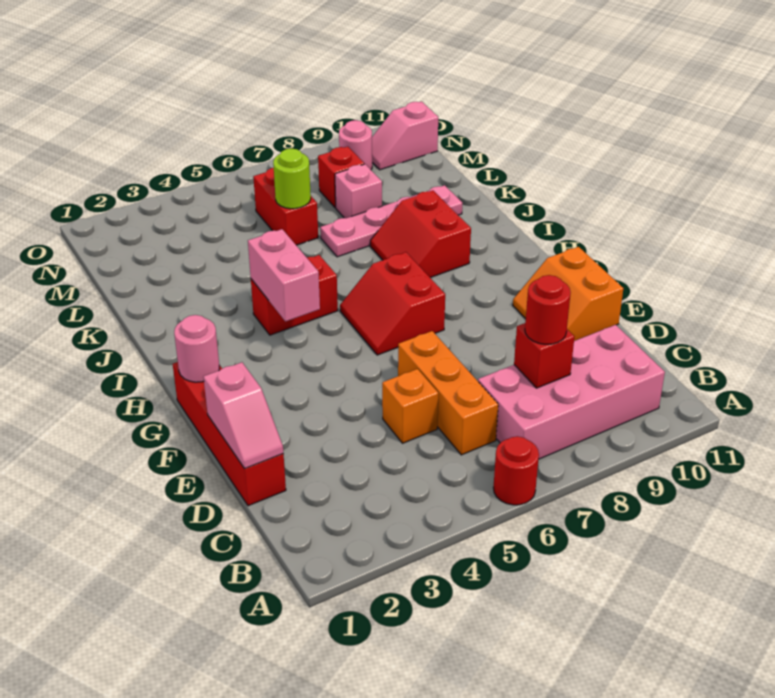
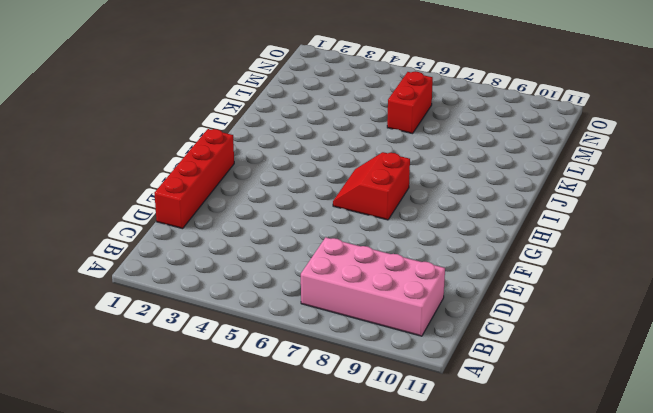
none -> red 1x1 round brick [493,436,539,505]
none -> orange 1x3 brick [398,331,498,455]
none -> orange 1x1 brick [382,369,438,443]

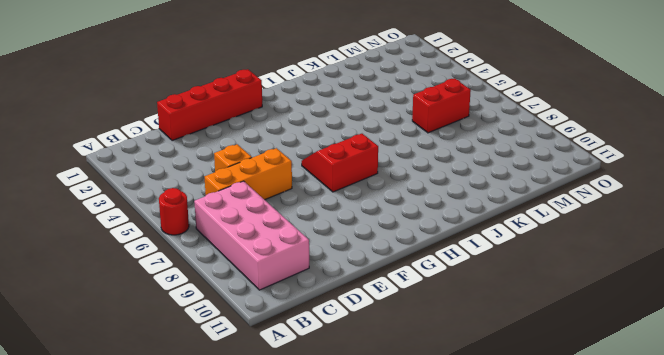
none -> orange 2x2 slope [513,247,623,341]
none -> red 1x2 brick [251,255,338,335]
none -> red 2x2 slope [370,190,471,278]

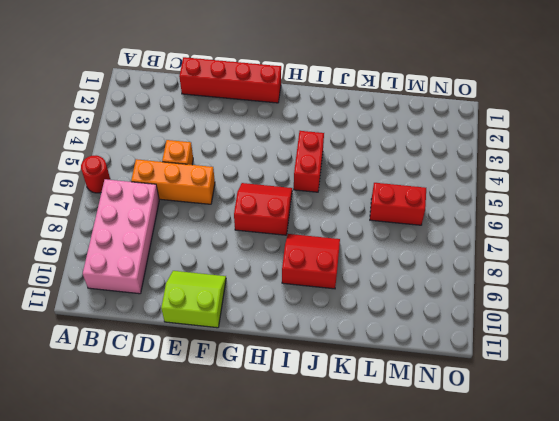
lime 2x2 slope [161,271,226,328] -> orange 2x2 slope [513,247,623,341]
none -> pink 1x4 plate [320,185,462,257]
none -> pink 1x1 brick [335,164,382,218]
none -> red 1x1 brick [318,147,364,208]

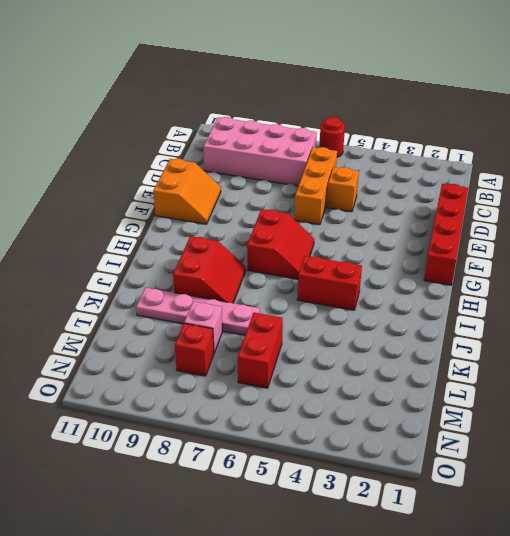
none -> pink 1x1 round brick [339,120,372,170]
none -> pink 1x2 slope [372,102,438,170]
none -> red 1x1 brick [514,323,574,388]

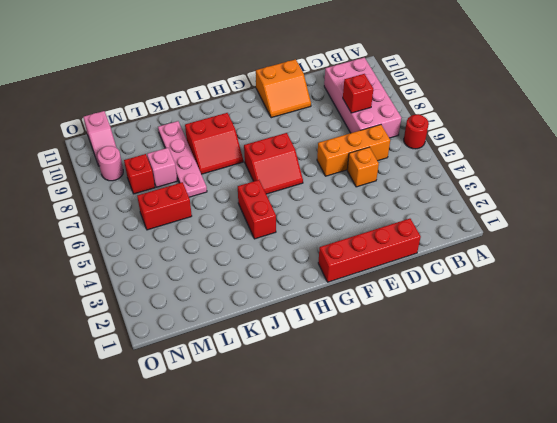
none -> pink 1x2 slope [203,362,283,468]
none -> pink 1x1 round brick [174,315,219,382]
none -> pink 1x2 brick [248,229,320,321]

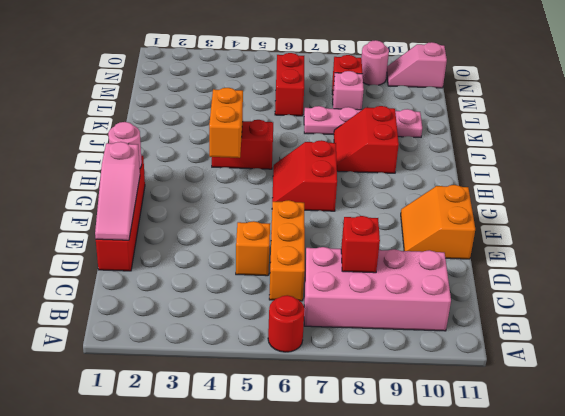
pink 1x3 slope [95,142,140,240] -> pink 1x2 slope [203,362,283,468]
orange 1x2 brick [209,88,243,158] -> pink 1x2 brick [248,229,320,321]
none -> lime 1x1 round brick [273,149,311,209]
none -> red 1x1 round brick [525,275,571,344]

